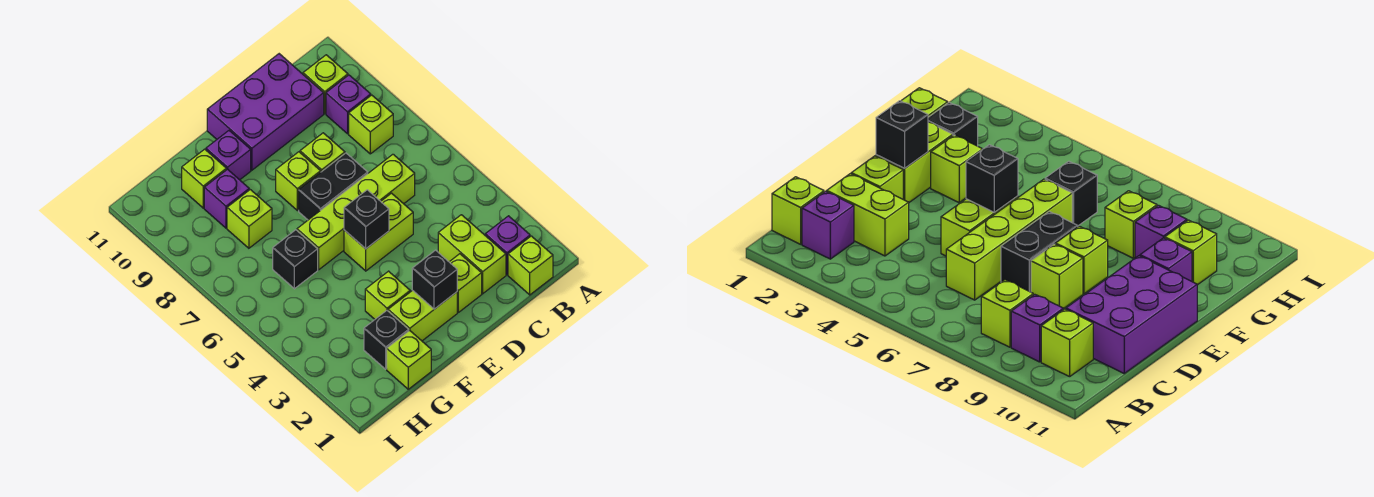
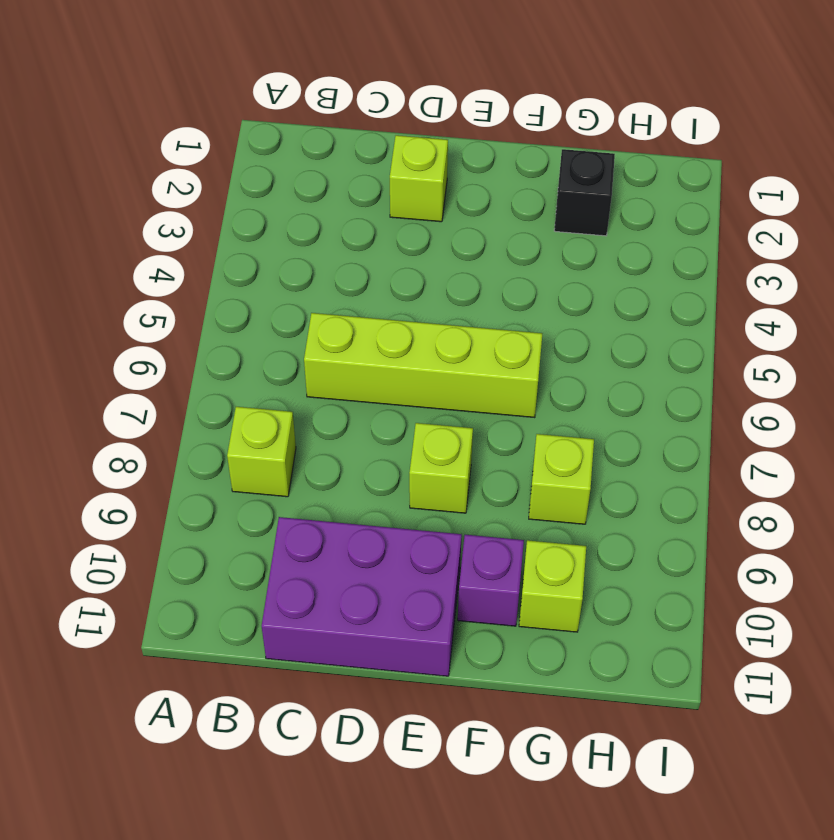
none -> lime 1x1 brick [508,236,553,295]
none -> purple 1x1 brick [485,216,530,275]
none -> purple 1x1 brick [326,75,371,134]

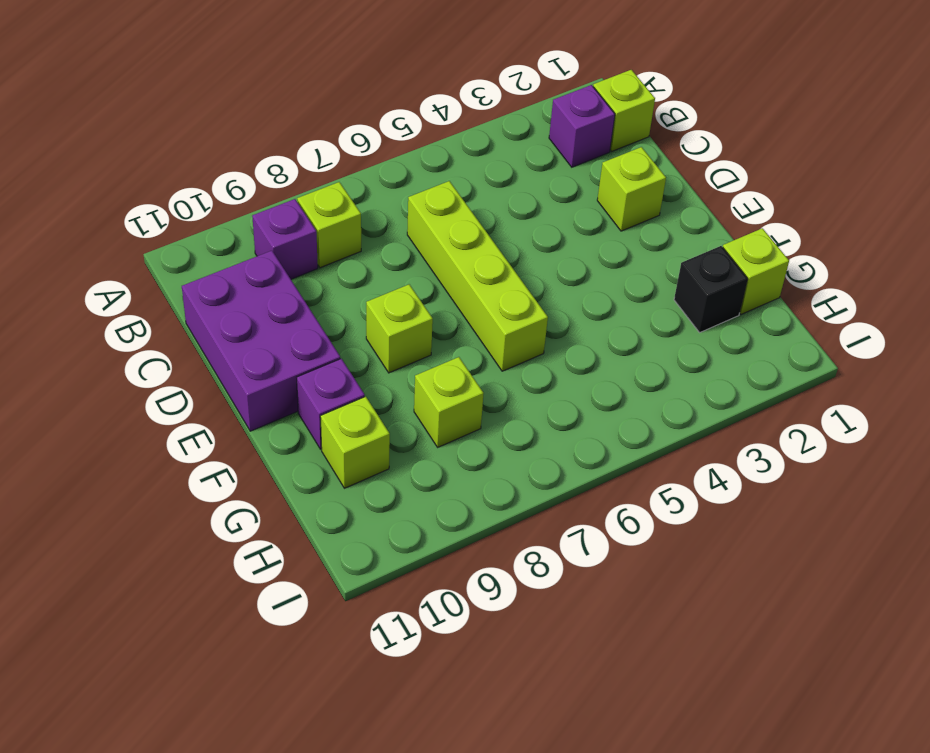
none -> lime 1x1 brick [303,55,348,114]
none -> lime 1x2 brick [438,215,506,294]
none -> lime 1x2 brick [344,193,413,271]

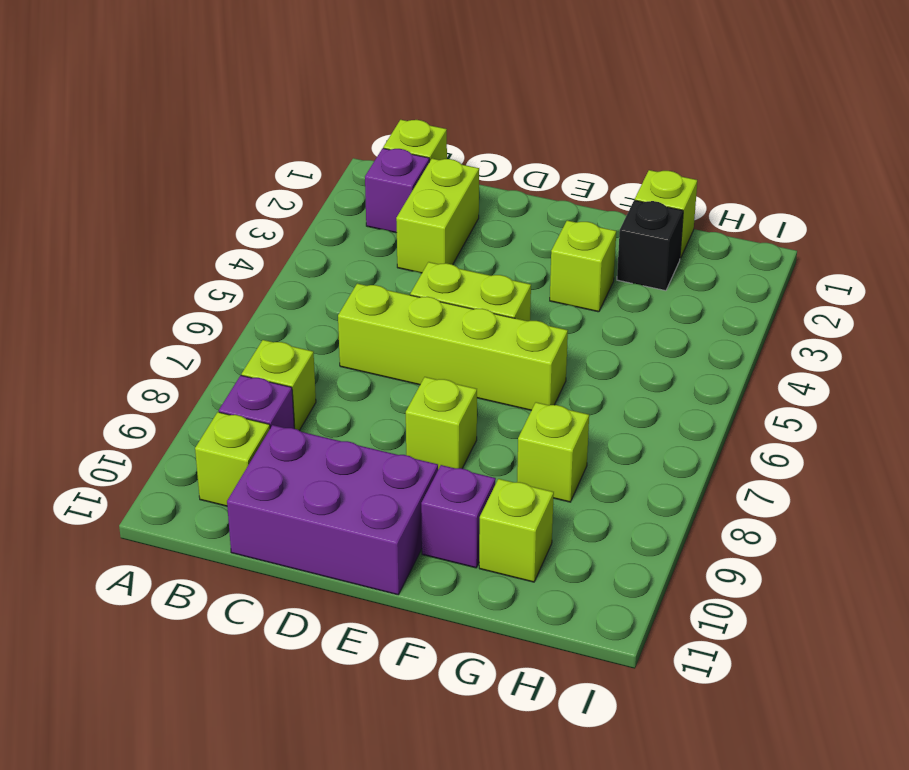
none -> lime 1x1 brick [450,254,482,312]
none -> black 1x2 brick [299,153,368,220]
none -> lime 1x1 brick [300,133,345,172]

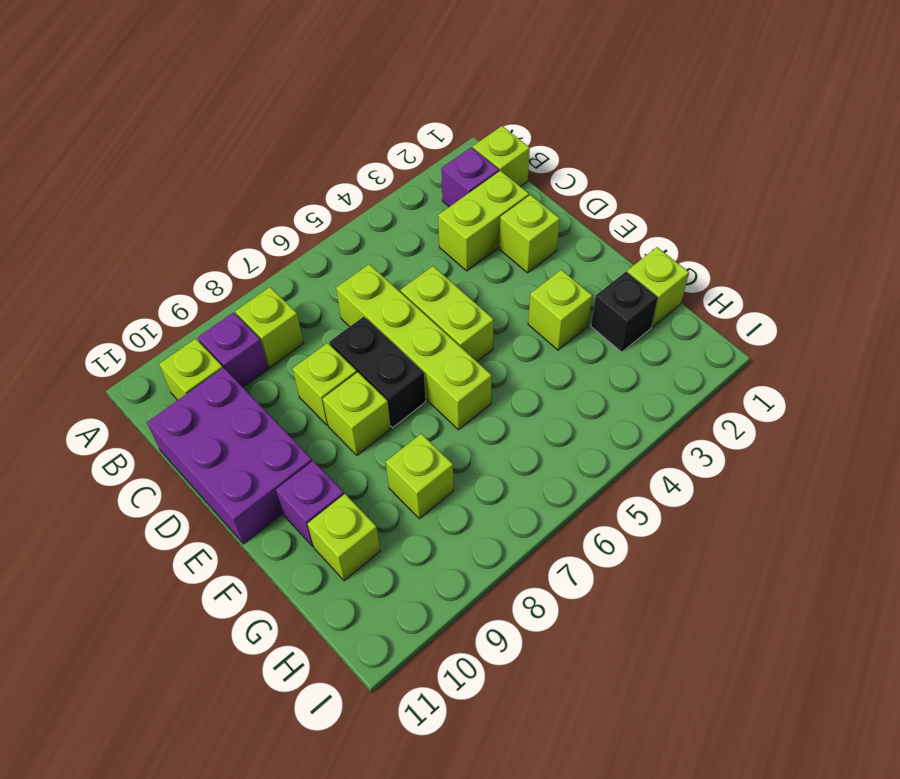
none -> lime 1x2 brick [388,290,457,341]
none -> black 1x1 brick [273,230,318,289]
none -> purple 1x1 brick [204,169,249,228]

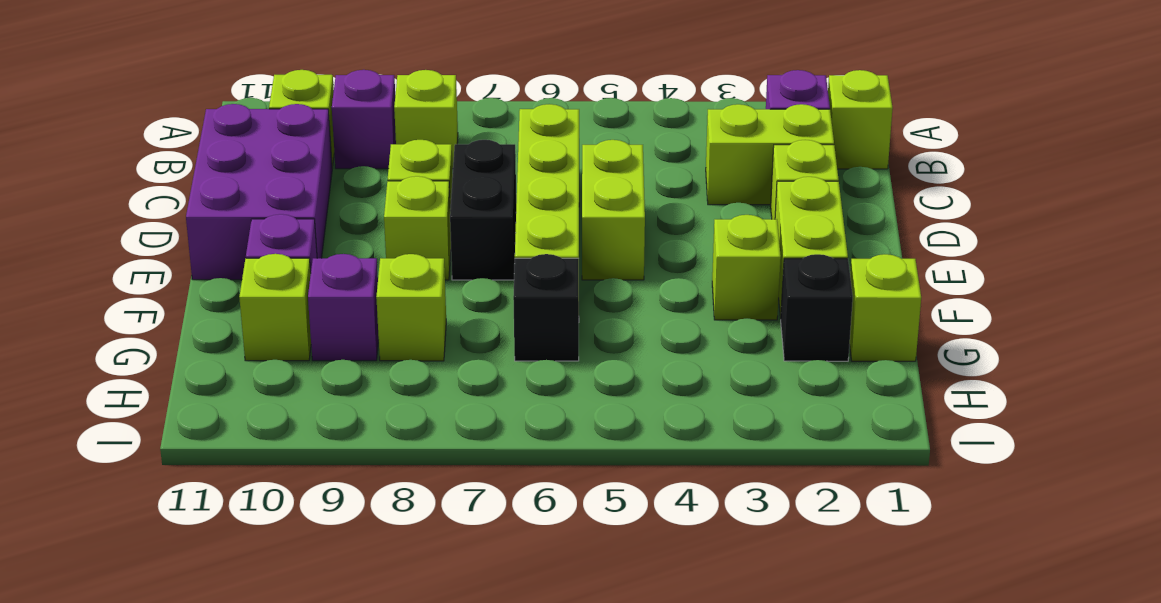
none -> black 1x1 brick [412,250,457,309]
none -> black 1x1 brick [344,190,389,249]

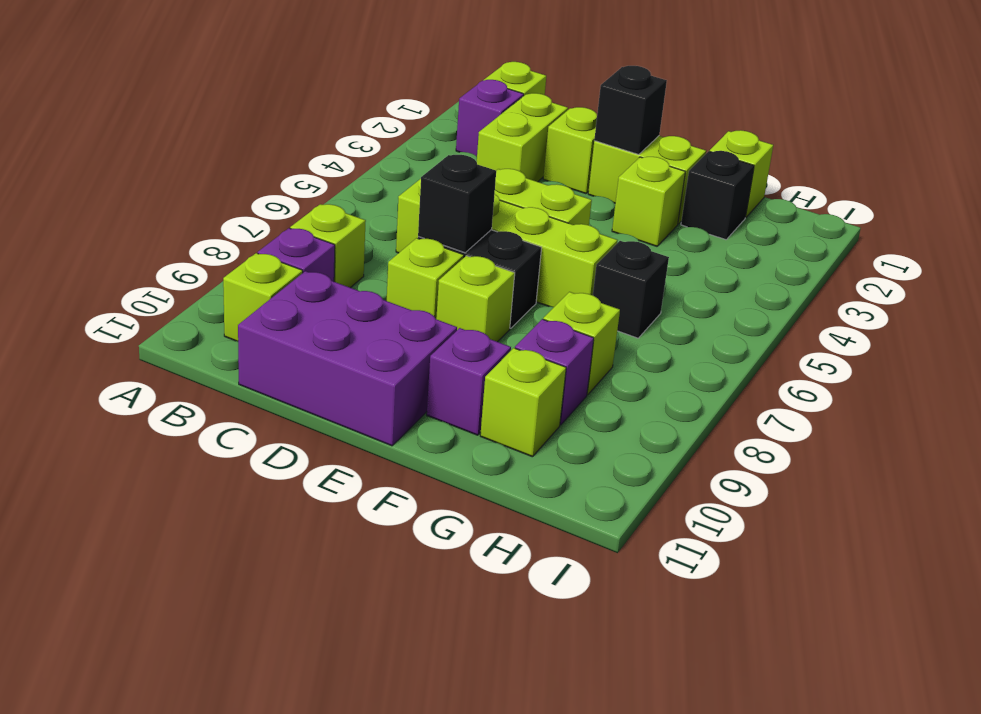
black 1x1 brick [418,155,496,253] -> black 1x1 brick moved to [344,190,389,249]

